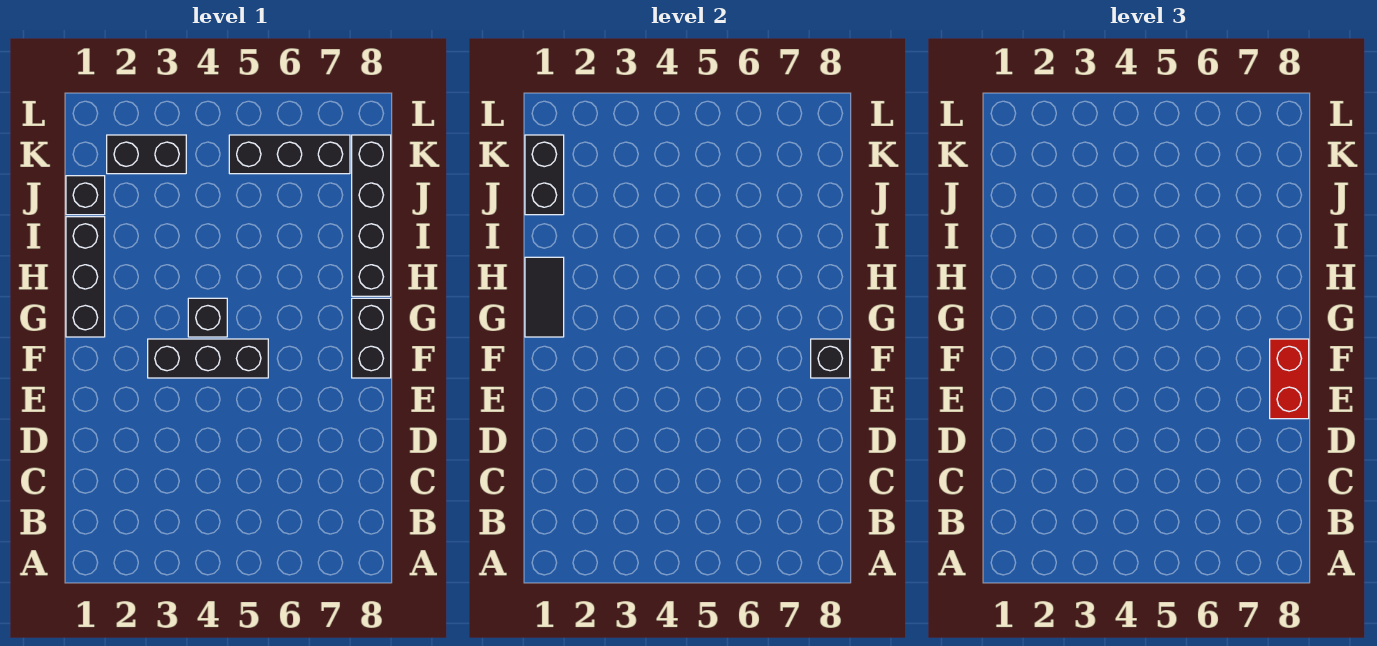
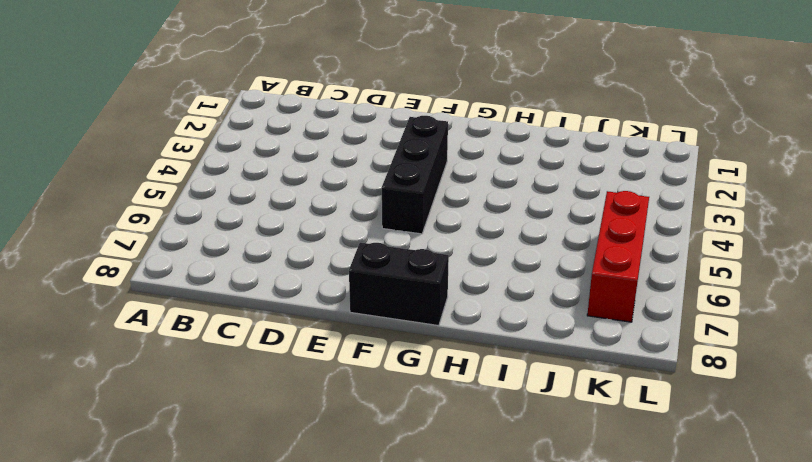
red 1x3 brick [587,191,649,322] -> black 1x3 brick [229,135,350,174]
none -> black 1x3 brick [66,217,105,337]
none -> black 1x1 brick [188,298,227,337]
none -> black 1x4 brick [352,135,391,296]

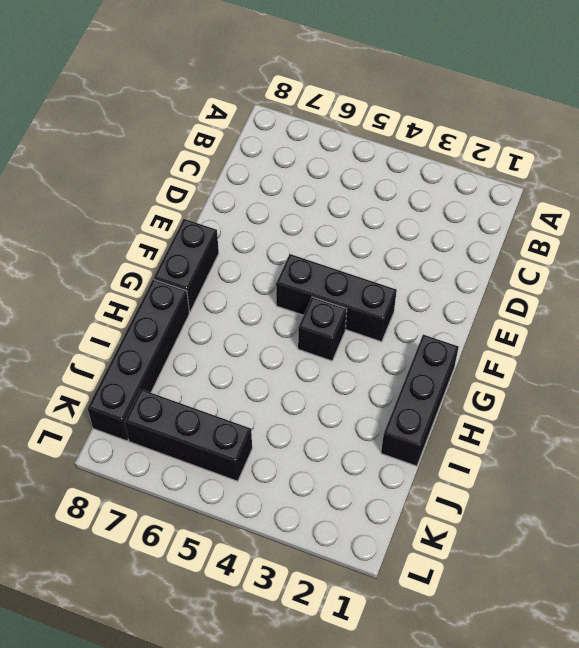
none -> black 1x1 brick [66,176,105,215]
none -> black 1x2 brick [107,135,186,174]
none -> black 1x1 brick [811,339,850,378]

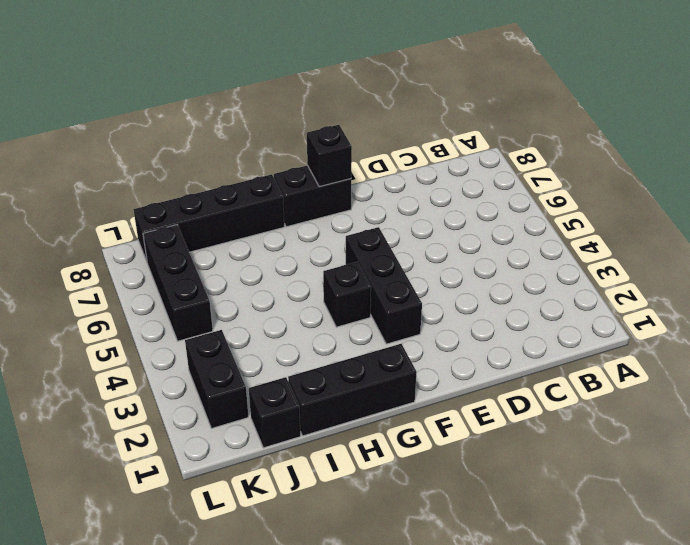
none -> black 1x2 tile [525,257,564,337]
none -> black 1x2 brick [525,135,564,215]
none -> red 1x2 brick [1270,339,1309,419]

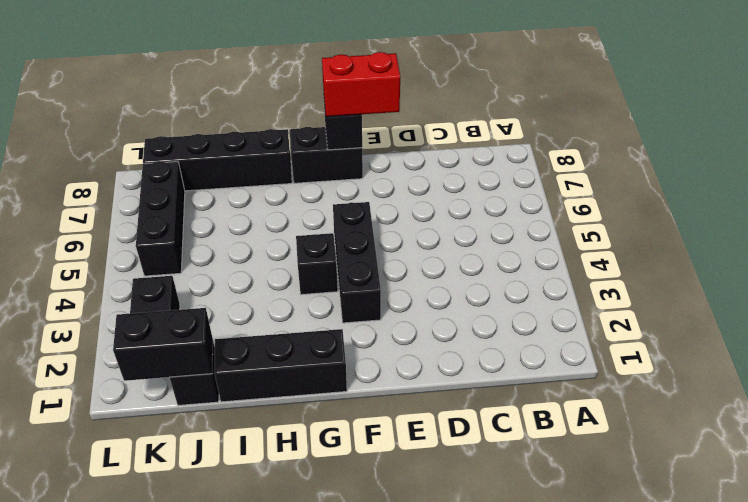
none -> black 1x2 tile [525,257,564,337]

